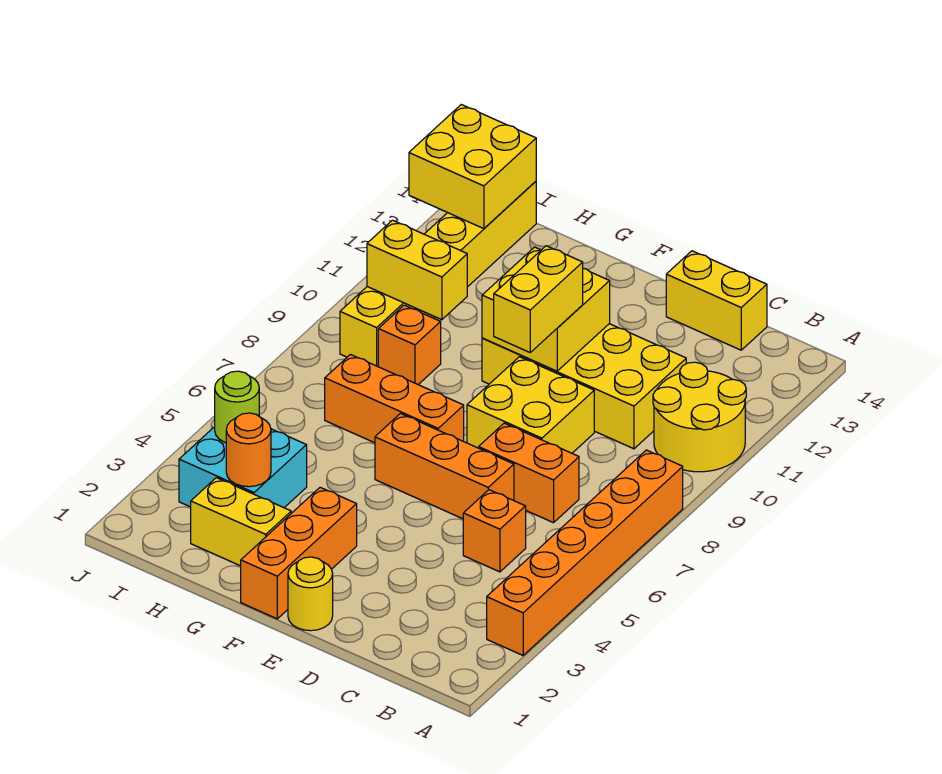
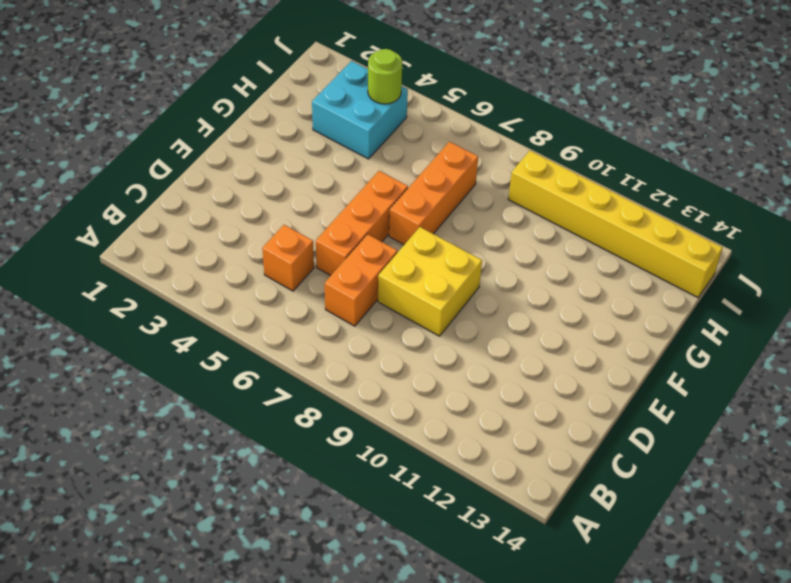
none -> orange 1x6 brick [487,450,683,655]
none -> yellow 2x2 round brick [653,362,746,472]
none -> yellow 2x4 brick [482,324,686,449]

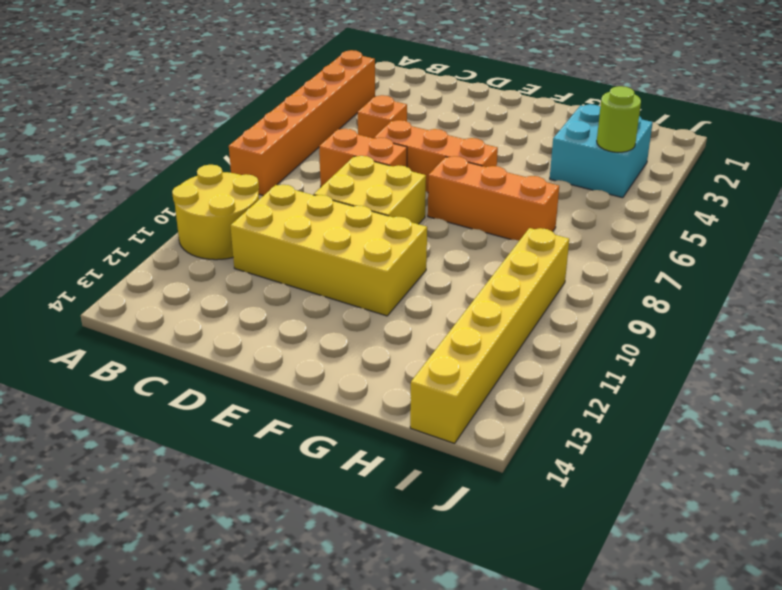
none -> yellow 1x2 brick [666,251,767,350]
none -> yellow 1x1 round brick [288,557,333,631]
none -> orange 1x3 brick [241,487,357,619]

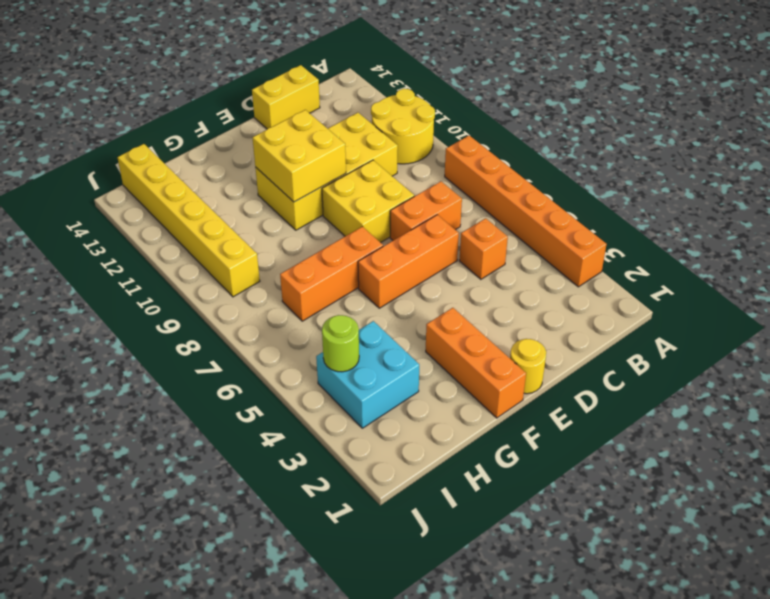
none -> yellow 1x2 brick [191,478,291,566]
none -> orange 1x1 brick [378,305,441,385]
none -> orange 1x1 round brick [226,413,271,487]

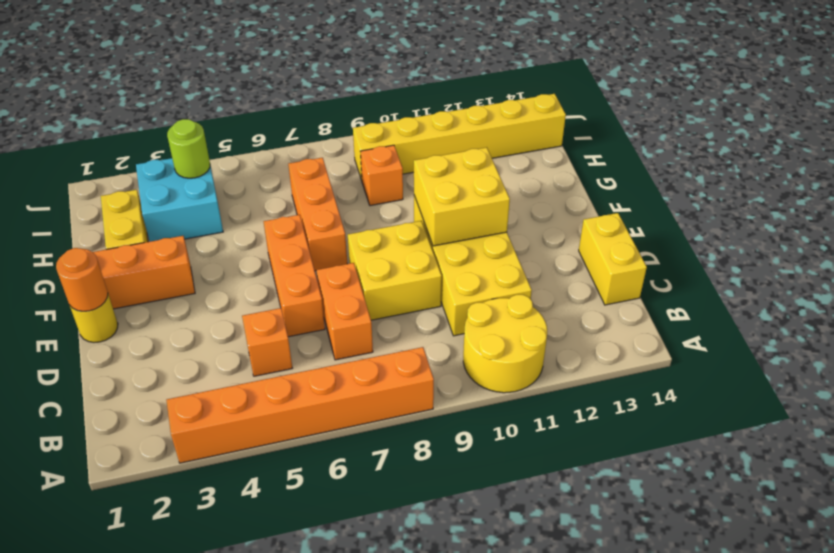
orange 1x1 round brick [56,248,108,311] -> orange 1x1 round brick moved to [226,413,271,487]
none -> yellow 1x2 brick [367,220,467,320]
none -> yellow 2x2 brick [409,105,536,229]
none -> yellow 1x2 brick [494,246,583,352]

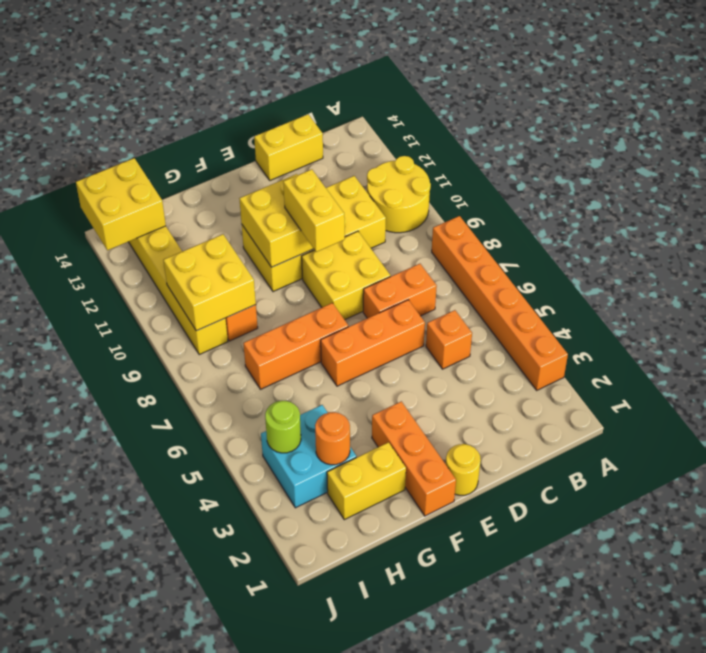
yellow 2x2 brick [163,234,256,331] -> yellow 1x2 brick [367,220,467,320]

